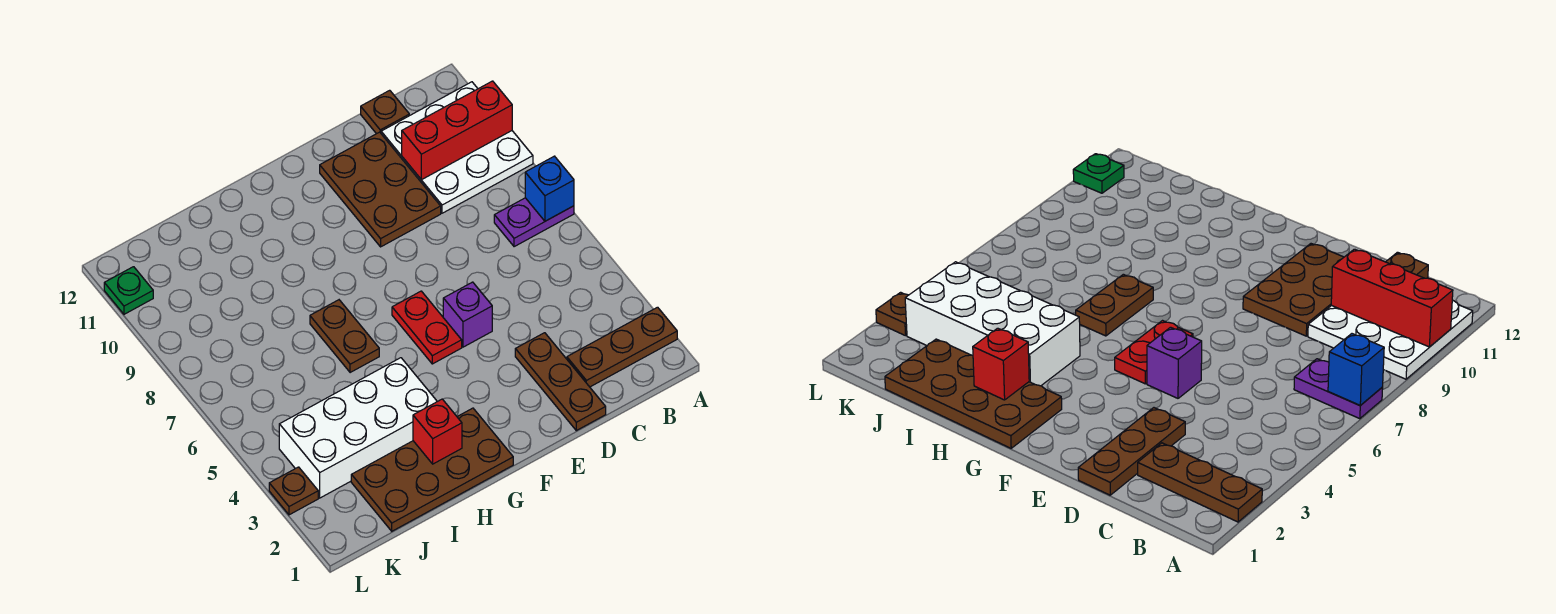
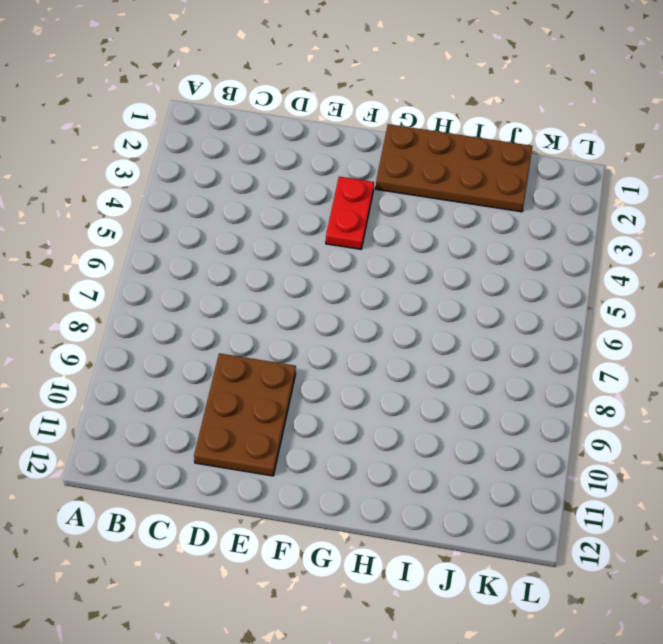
red 1x2 plate [326,177,374,249] -> red 1x2 plate moved to [392,291,462,364]
none -> brown 1x3 plate [567,307,677,387]
none -> purple 1x2 plate [494,198,574,247]
none -> white 3x3 plate [381,82,533,213]

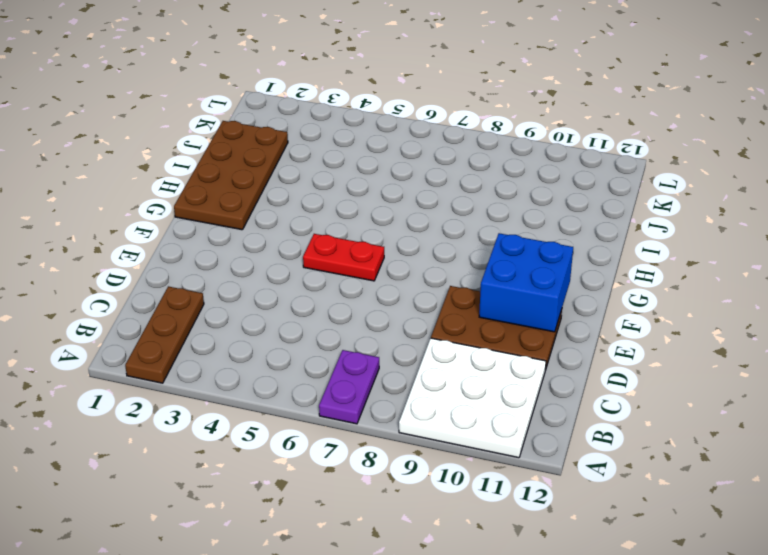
blue 2x2 brick [479,233,573,332] -> none
none -> brown 1x1 plate [361,90,409,134]
none -> brown 1x3 plate [515,333,606,431]
none -> purple 1x1 brick [443,282,492,347]

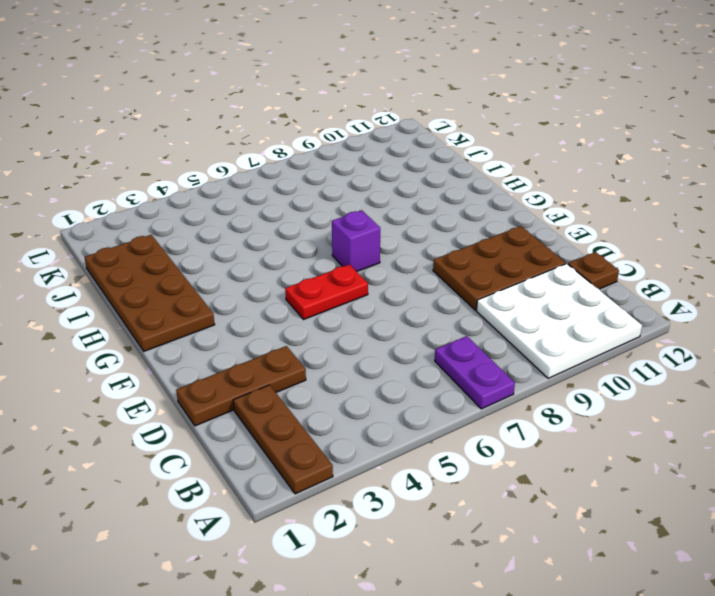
purple 1x1 brick [332,210,380,272] -> purple 1x1 brick moved to [443,282,492,347]
none -> white 2x4 brick [279,358,437,498]
none -> brown 1x2 plate [310,300,379,373]
none -> brown 1x1 plate [269,467,318,515]

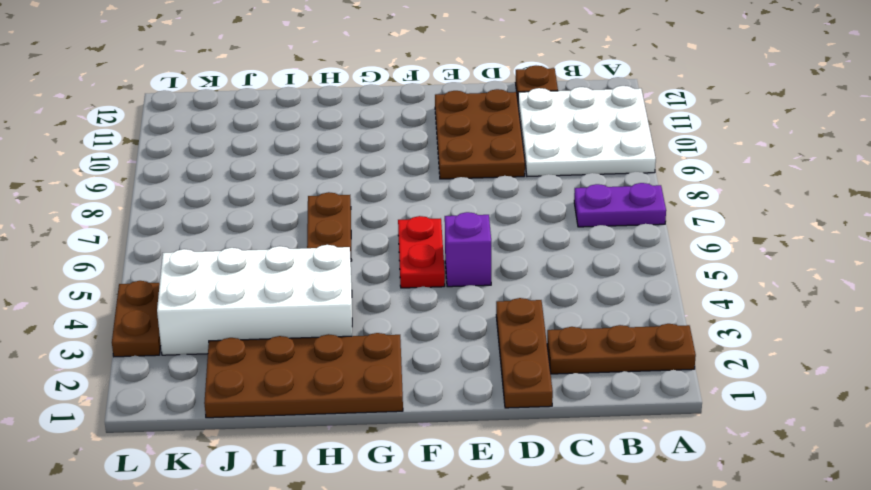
brown 1x2 plate [112,281,161,357] -> brown 1x1 plate [269,467,318,515]
none -> green 1x1 plate [104,267,153,314]
none -> blue 1x1 brick [525,156,574,221]
none -> red 1x3 brick [402,81,512,180]

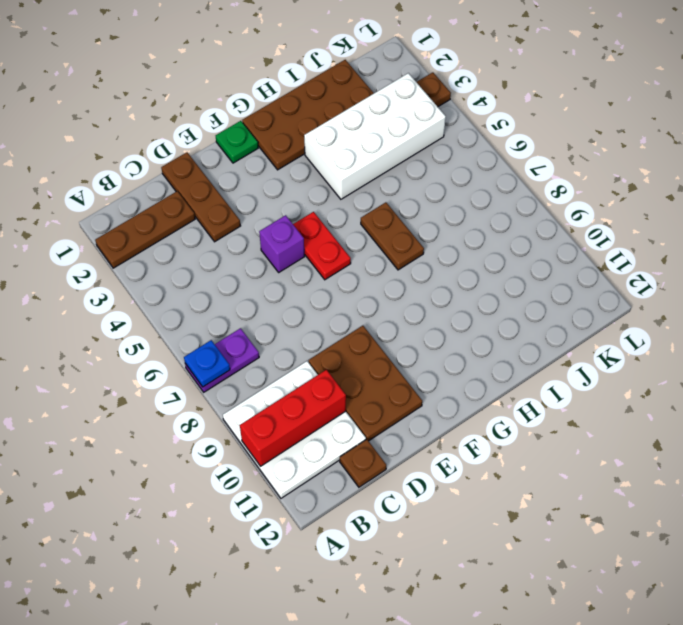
blue 1x1 plate [184,340,230,387] -> blue 1x1 brick [525,156,574,221]
green 1x1 plate [216,121,258,163] -> green 1x1 plate moved to [104,267,153,314]
none -> red 1x1 brick [413,399,462,464]

